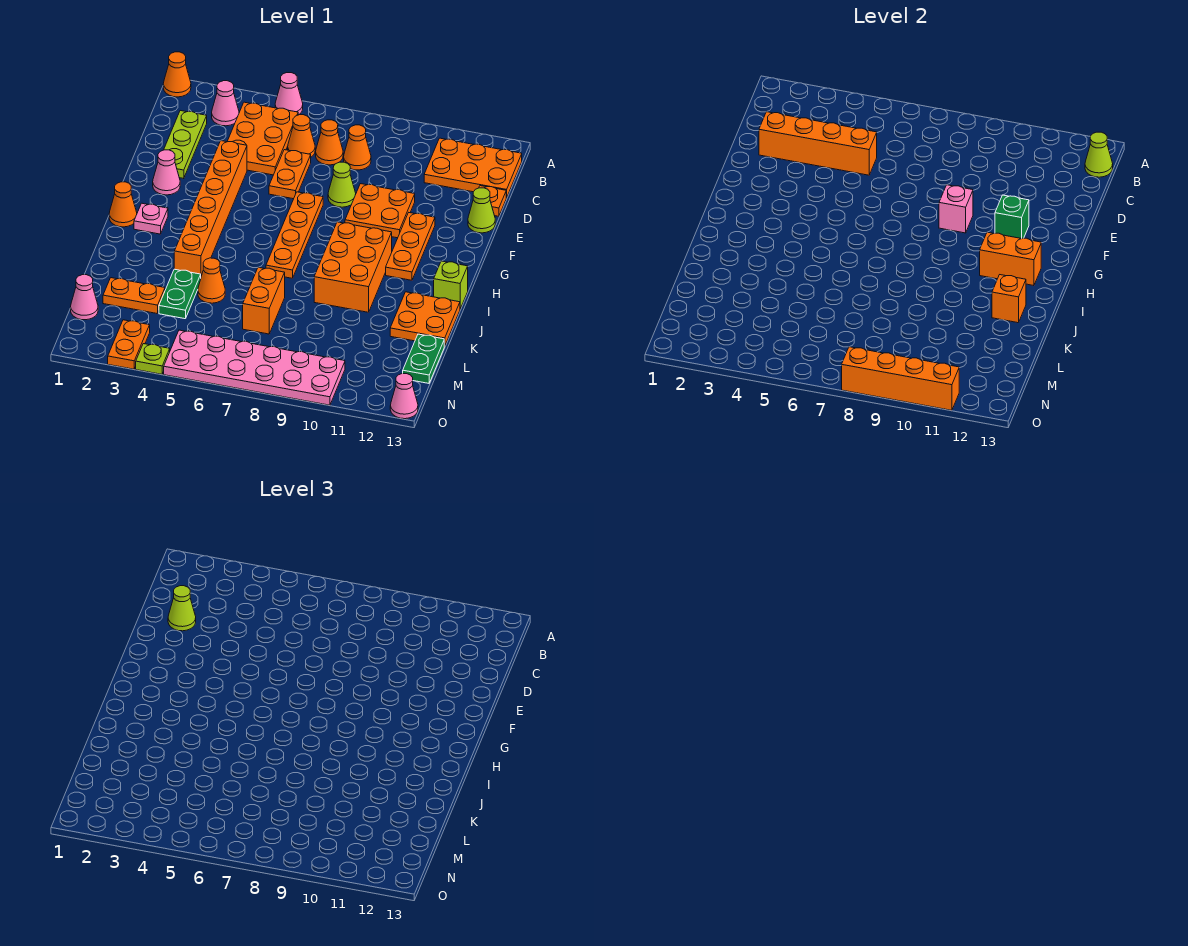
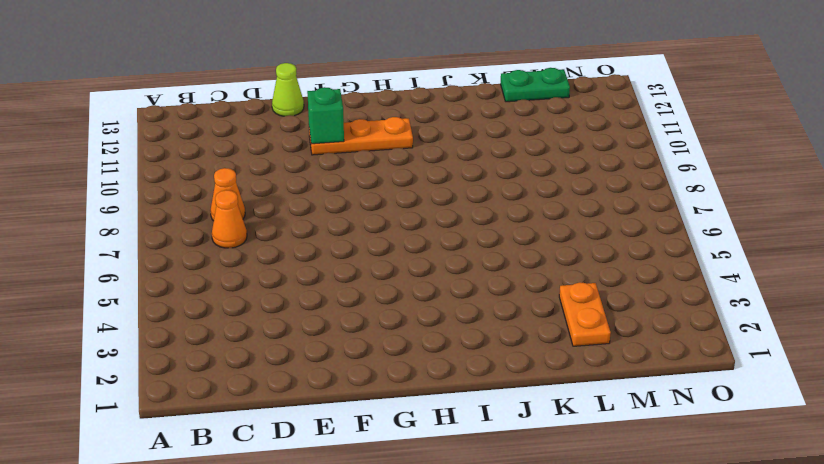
none -> orange 1x1 cone [163,52,191,97]
none -> pink 1x1 cone [275,73,303,115]
none -> pink 1x1 cone [212,81,239,126]
none -> orange 2x3 plate [227,102,298,175]

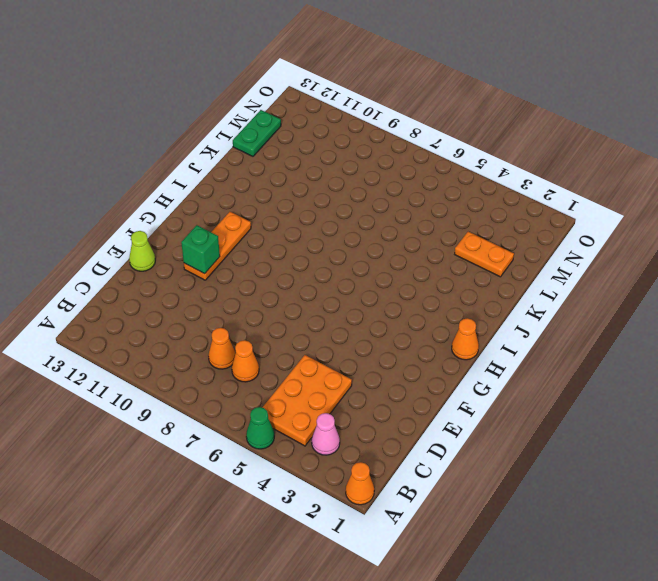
green 1x1 cone [246,407,274,449] -> pink 1x1 cone [275,73,303,115]
none -> orange 2x3 plate [424,138,522,198]
none -> lime 1x3 plate [164,111,207,179]
none -> orange 1x1 cone [288,115,315,157]
none -> orange 1x2 plate [269,150,311,199]

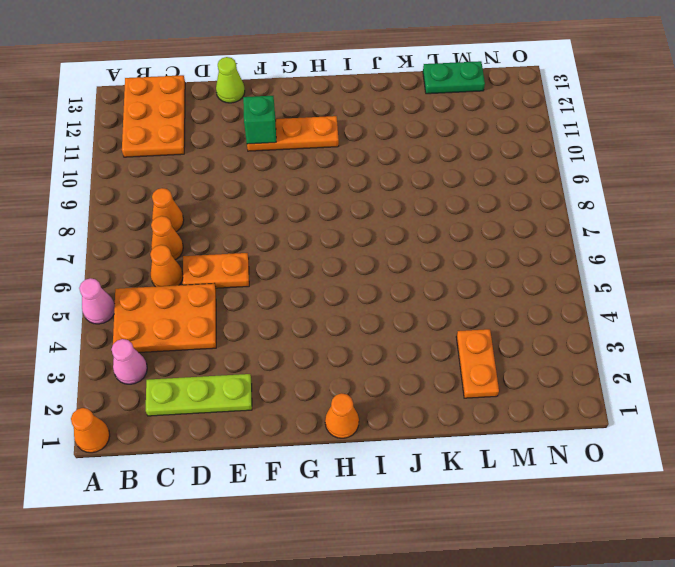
none -> orange 1x1 plate [479,186,506,216]
none -> orange 1x6 brick [174,141,247,276]
none -> lime 1x1 cone [328,162,356,207]
none -> orange 2x2 plate [345,184,415,238]

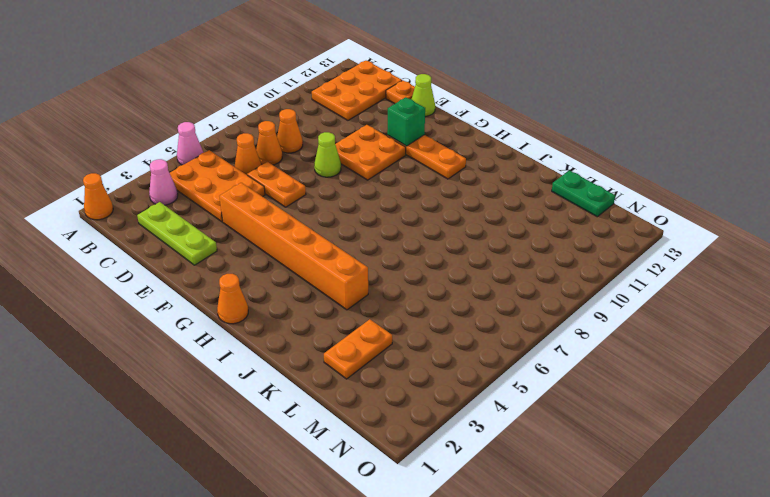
none -> pink 1x1 cone [153,150,180,195]
none -> orange 1x4 plate [266,192,323,278]
none -> pink 1x1 plate [134,203,168,234]
none -> orange 2x3 brick [314,222,392,312]

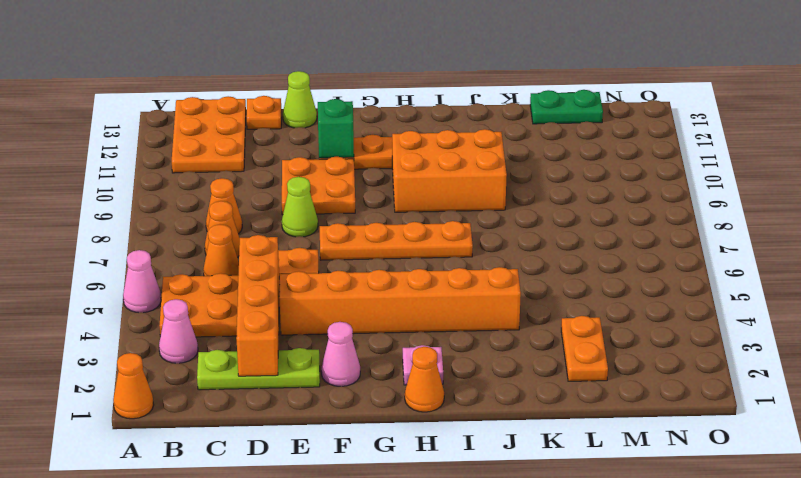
none -> lime 1x1 brick [434,261,468,309]
none -> orange 2x2 plate [390,292,460,346]
none -> green 1x2 plate [159,269,201,319]
none -> orange 1x1 cone [198,258,225,303]

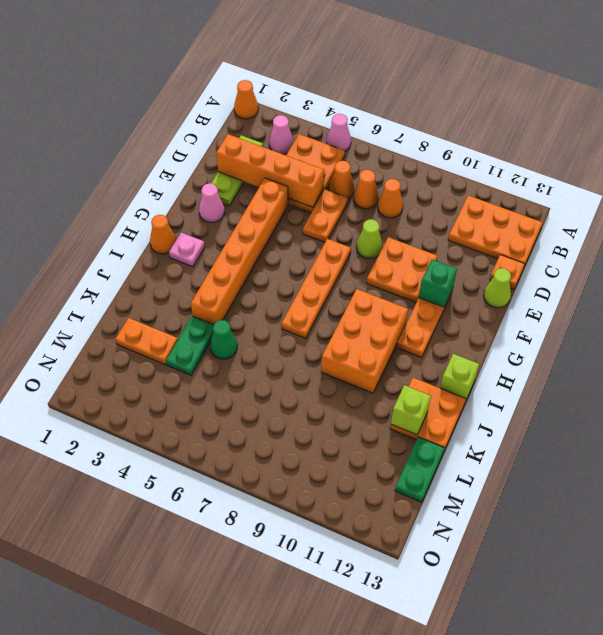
green 1x1 cone [210,320,237,359] -> orange 1x1 cone [198,258,225,303]
lime 1x1 brick [391,385,431,435] -> none
none -> orange 1x2 brick [243,267,285,334]
none -> pink 1x1 cone [71,275,98,320]
none -> orange 1x2 plate [108,320,150,369]
none -> pink 2x6 plate [164,330,345,405]

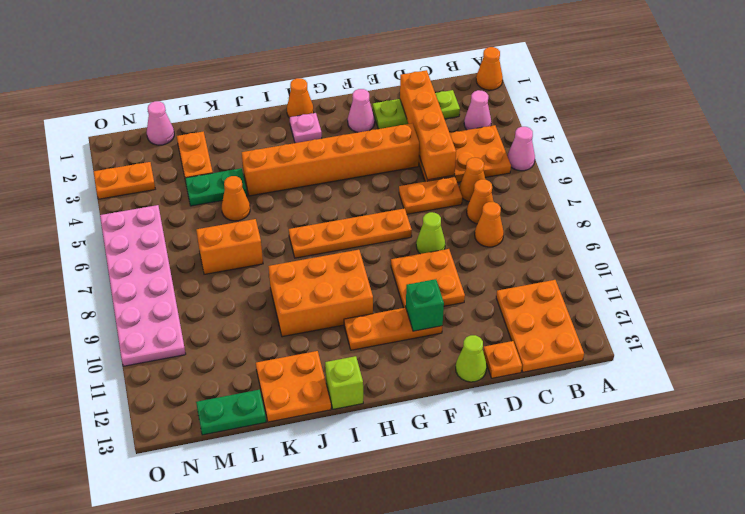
none -> lime 1x1 plate [136,344,170,374]
none -> pink 1x1 cone [390,374,418,419]
none -> lime 1x1 cone [1085,132,1113,177]
none -> pink 1x1 brick [939,185,973,233]

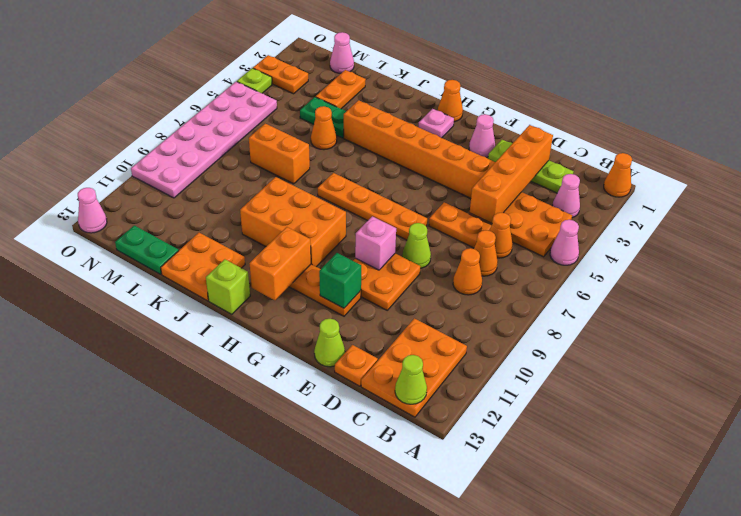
none -> orange 1x1 brick [992,275,1026,323]
none -> orange 1x4 brick [842,347,959,410]
none -> lime 1x1 cone [168,586,196,631]

